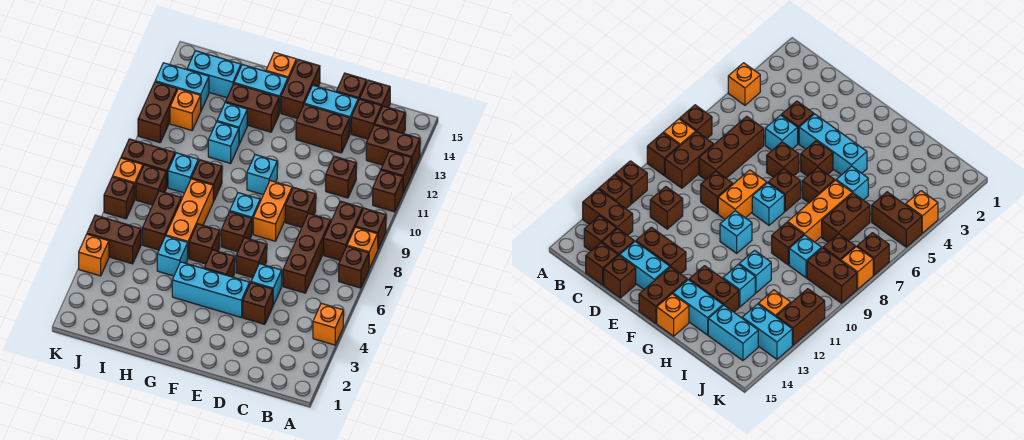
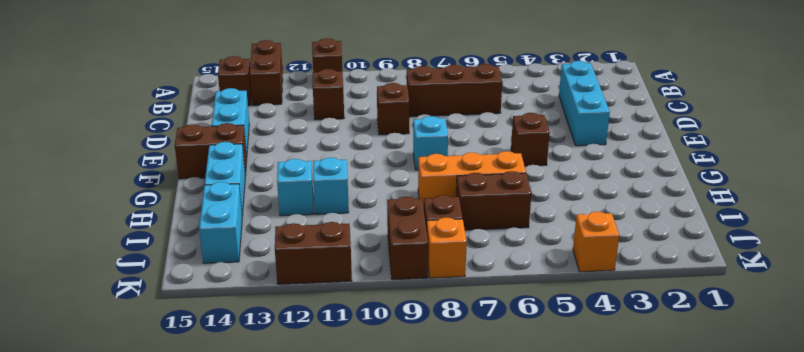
cyan 1x3 brick [559,61,610,146] -> cyan 1x3 brick moved to [172,262,250,317]
none -> orange 1x1 brick [313,303,343,345]
none -> brown 1x1 brick [339,246,369,288]
none -> orange 1x1 brick [347,227,378,269]
none -> brown 1x1 brick [356,208,386,249]

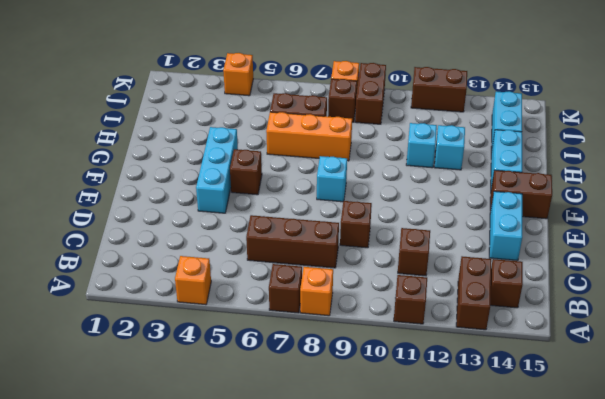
none -> brown 1x1 brick [356,208,386,249]
none -> brown 1x1 brick [381,151,412,193]
none -> brown 1x2 brick [324,201,363,260]
none -> brown 1x1 brick [351,99,382,139]

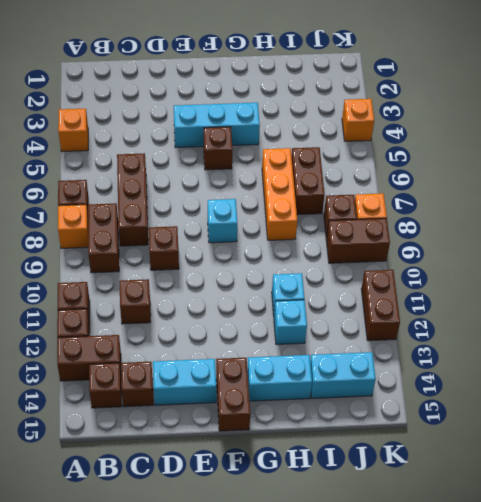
none -> brown 1x1 brick [356,208,386,249]
none -> brown 1x1 brick [360,80,390,108]
none -> brown 1x1 brick [243,283,273,324]
none -> cyan 1x1 brick [251,264,282,305]

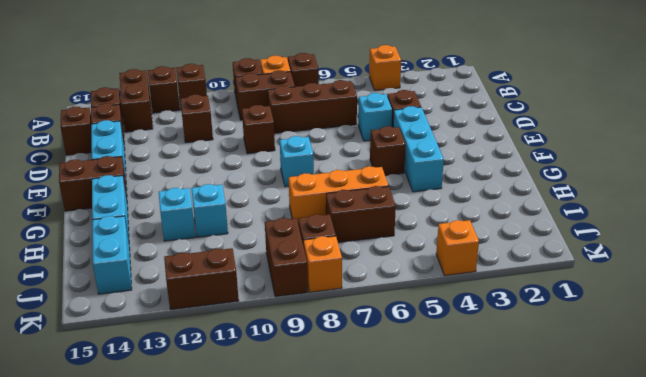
none -> brown 1x2 brick [296,104,350,153]
none -> brown 1x1 brick [336,73,367,101]
none -> brown 1x1 brick [236,238,267,278]
none -> orange 1x2 brick [253,181,292,241]

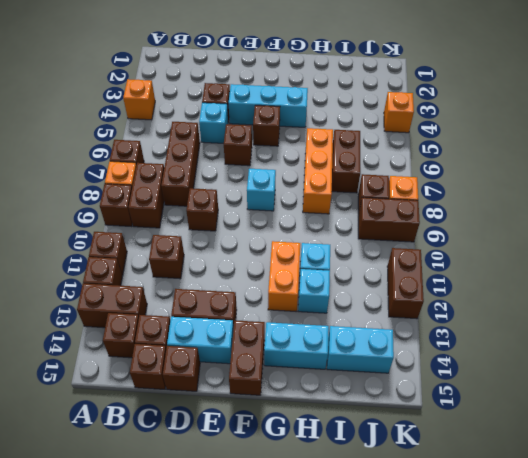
orange 1x2 brick [268,241,300,311] -> orange 1x2 brick moved to [253,181,292,241]
none -> brown 1x1 brick [221,212,252,252]
none -> cyan 1x1 brick [247,155,277,195]
none -> brown 1x1 brick [189,224,220,264]
none -> brown 1x2 brick [226,84,279,132]

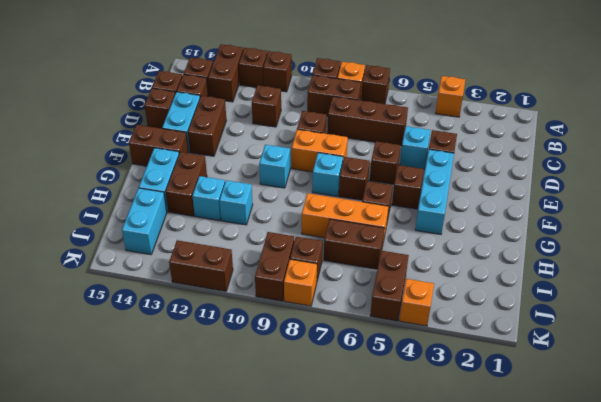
none -> orange 1x1 brick [266,52,296,79]
none -> cyan 1x1 brick [157,236,188,276]
none -> brown 1x1 brick [191,160,222,201]
none -> cyan 1x1 brick [168,153,198,193]

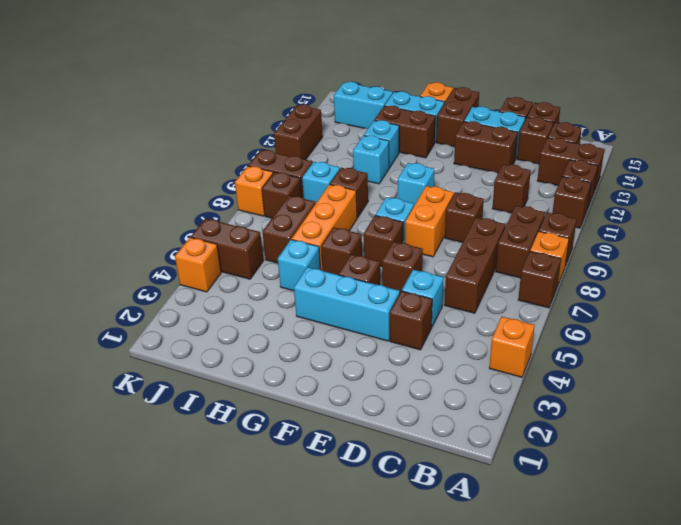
none -> orange 1x1 brick [170,89,201,130]
none -> cyan 1x2 brick [155,63,209,110]
none -> brown 1x1 brick [104,177,134,219]

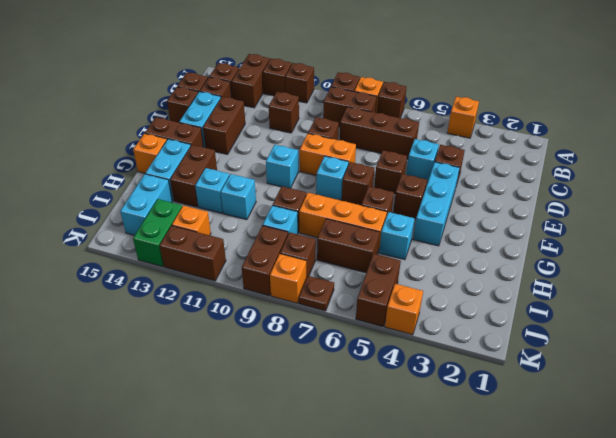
green 1x2 brick [133,199,182,267] -> cyan 1x2 brick [155,63,209,110]
brown 1x1 plate [299,276,334,311] -> brown 1x1 brick [104,177,134,219]

